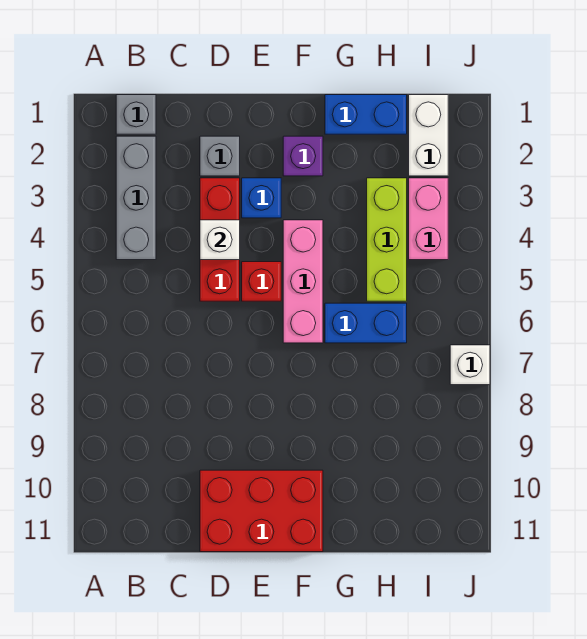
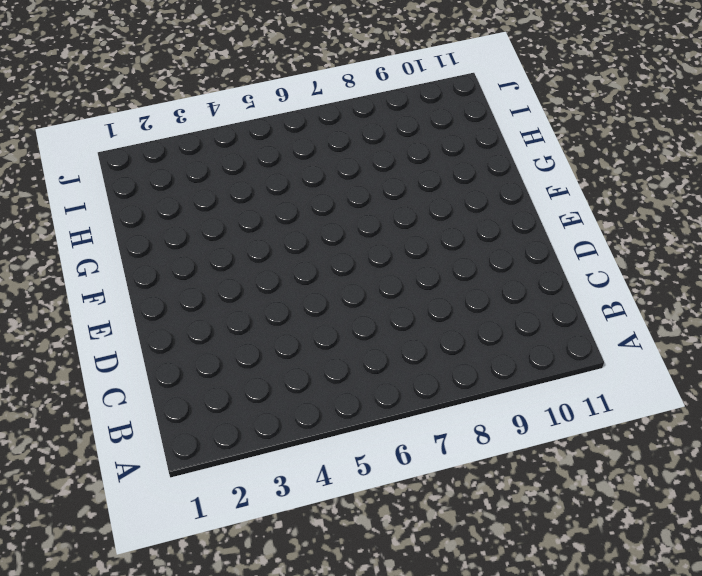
none -> grey 1x1 brick [116,95,156,134]
none -> grey 1x3 brick [116,136,156,260]
none -> grey 1x1 brick [200,136,240,176]

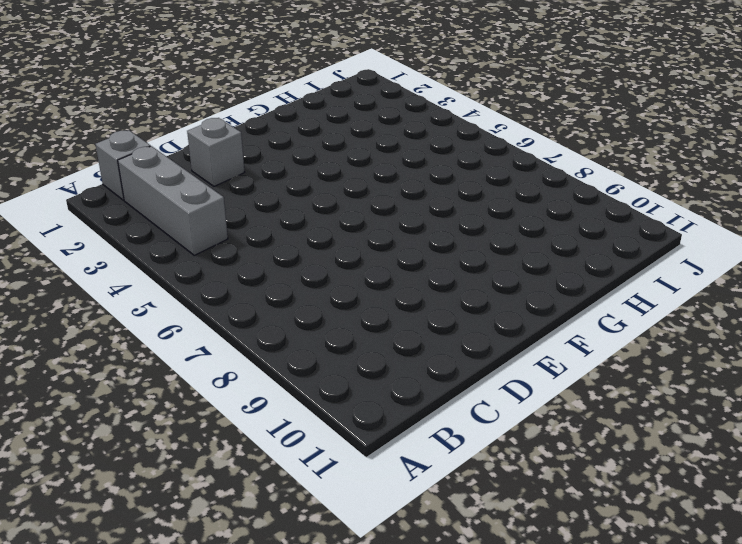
none -> red 1x3 brick [200,178,240,301]
none -> red 2x3 brick [200,470,323,552]
none -> blue 1x1 brick [242,178,281,218]

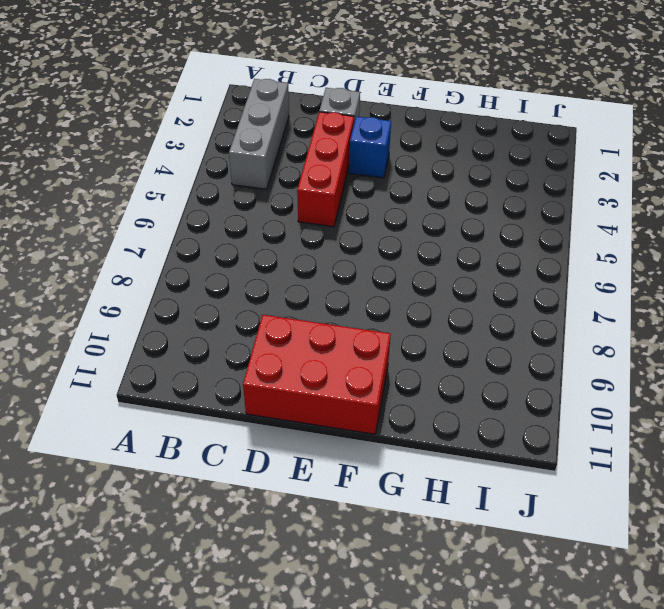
none -> grey 1x1 brick [116,95,156,134]
none -> red 1x1 brick [242,262,281,301]
none -> purple 1x1 brick [283,136,323,176]

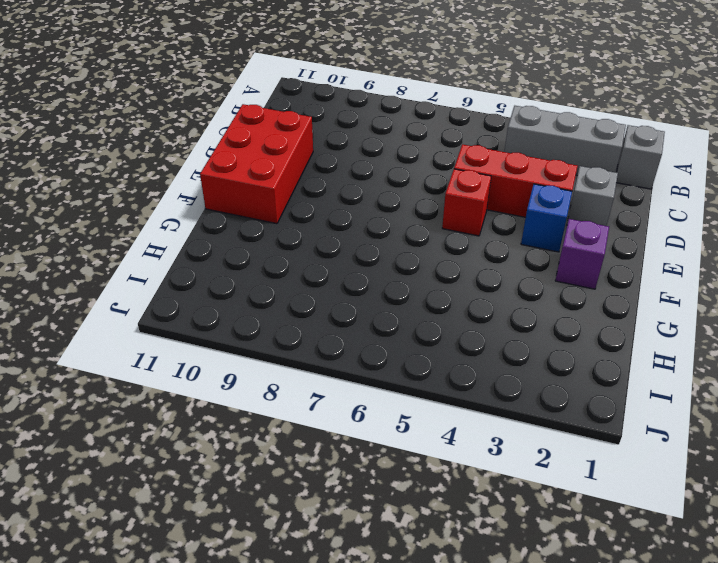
none -> pink 1x3 brick [283,220,323,343]
none -> blue 1x2 brick [325,95,407,134]
none -> blue 1x2 brick [325,303,407,343]

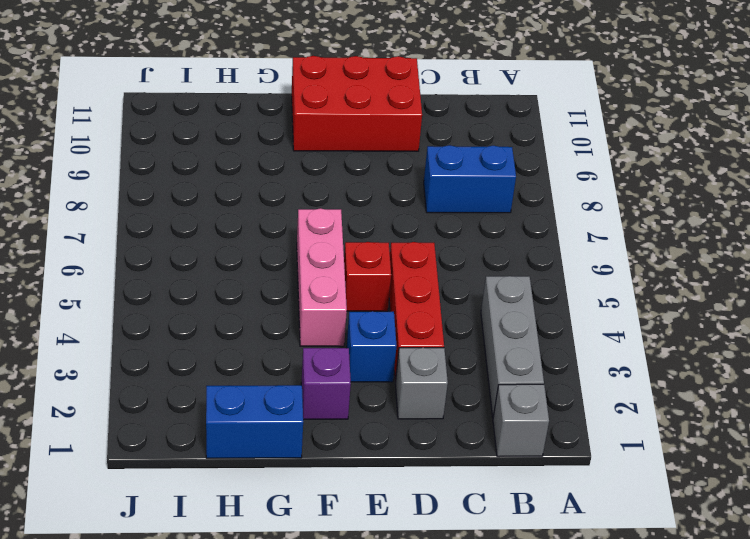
blue 1x2 brick [424,145,516,213] -> blue 1x2 brick moved to [325,303,407,343]
none -> lime 1x3 brick [367,178,407,301]
none -> white 1x2 brick [409,95,448,176]
none -> pink 1x2 brick [409,178,448,260]

